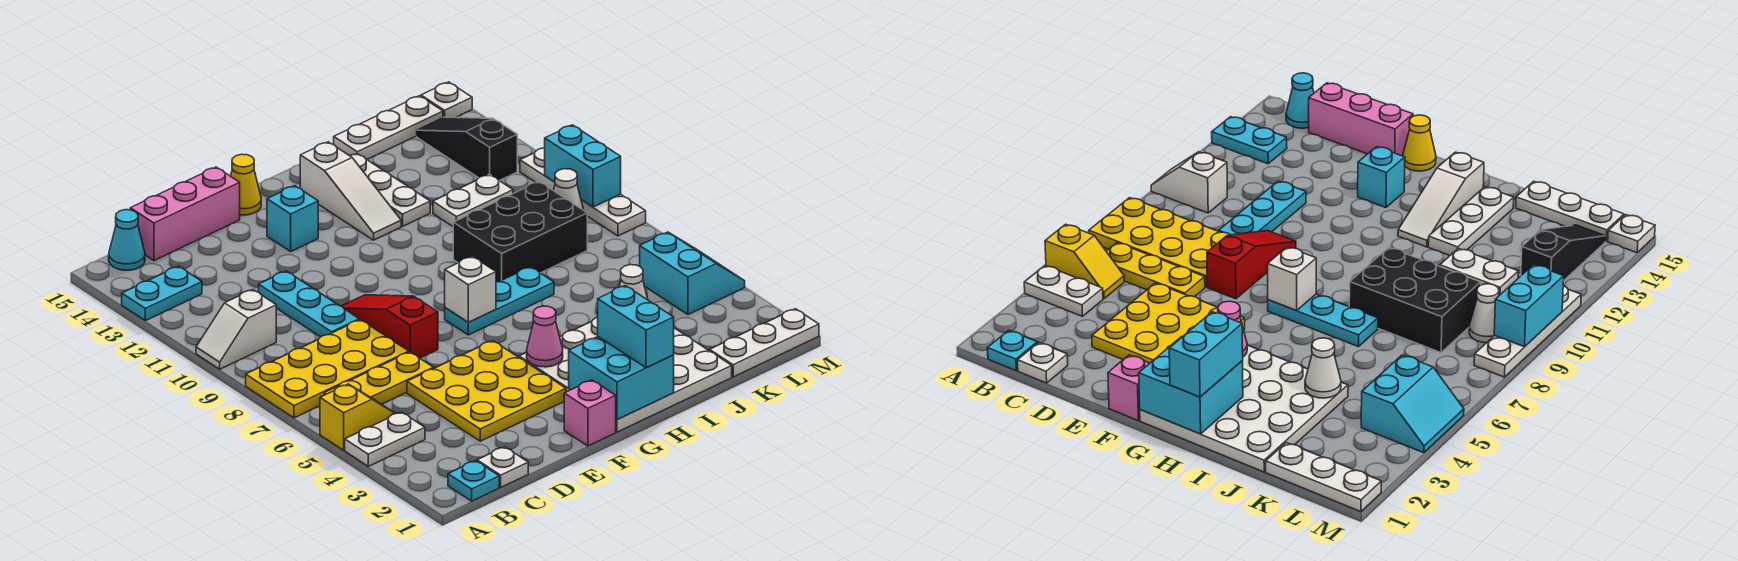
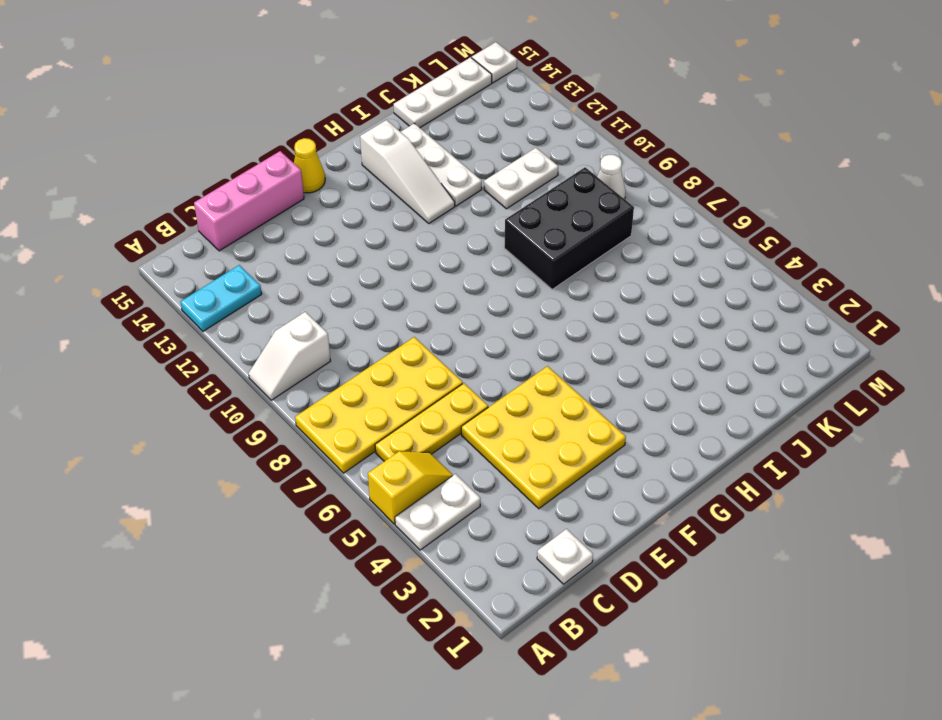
none -> cyan 1x1 plate [448,461,499,501]
none -> cyan 1x1 cone [109,210,145,270]
none -> cyan 1x3 plate [259,271,359,337]
none -> red 1x3 slope [342,295,438,358]

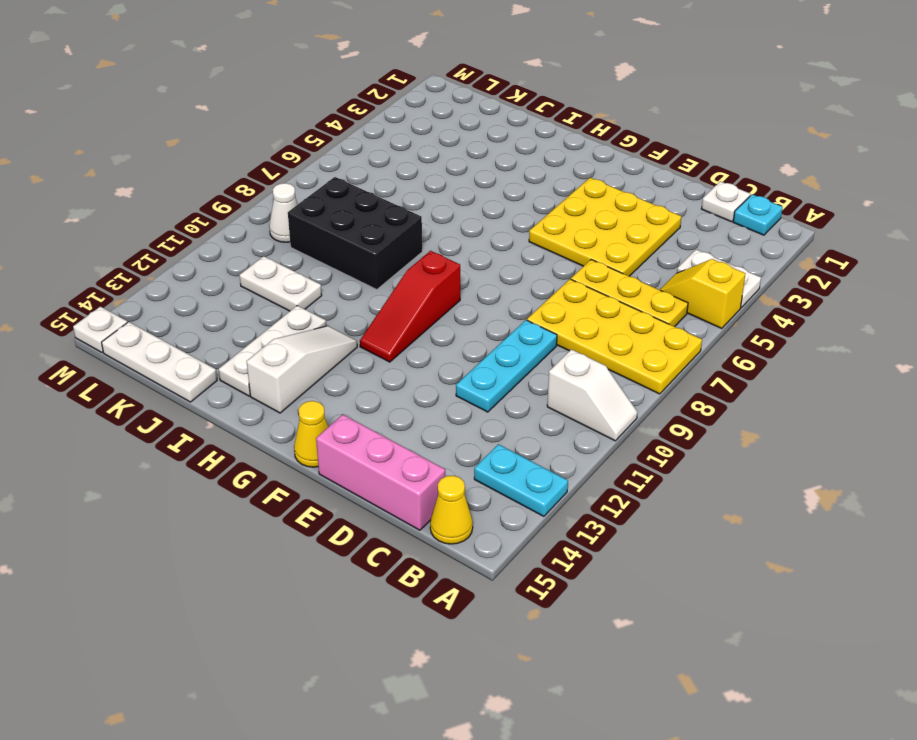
yellow 1x1 cone [430,476,473,544] -> cyan 1x1 cone [109,210,145,270]
red 1x3 slope [360,251,460,362] -> red 1x3 slope moved to [342,295,438,358]
none -> pink 1x1 brick [564,380,616,446]
none -> cyan 1x1 brick [267,186,318,251]
none -> white 4x4 plate [519,317,732,432]
none -> cyan 1x3 plate [445,267,554,335]

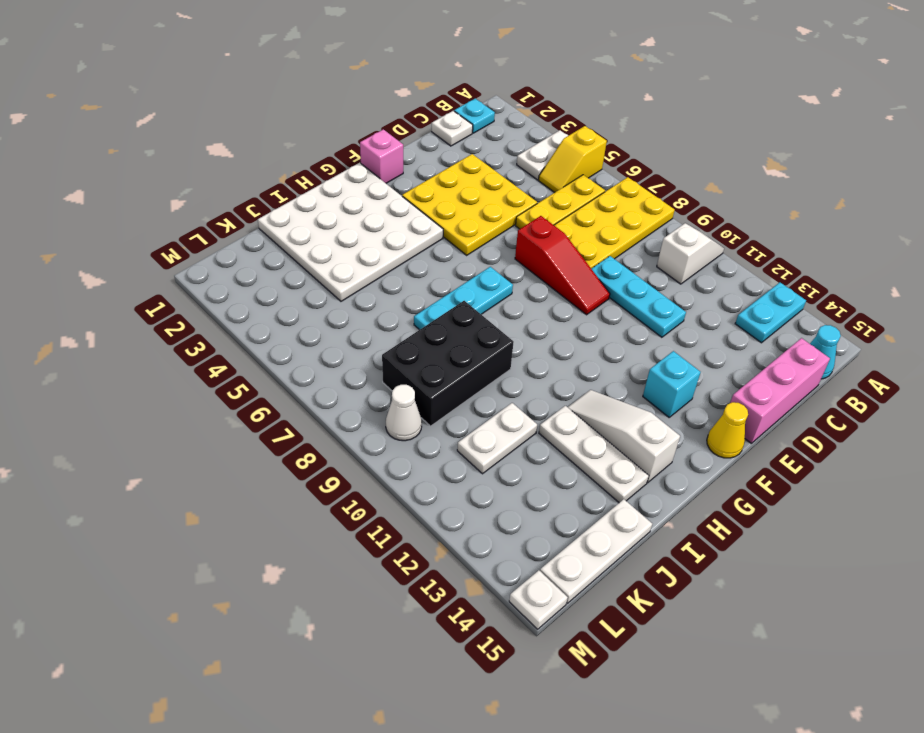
none -> white 1x3 plate [710,309,819,377]
none -> cyan 2x2 slope [640,232,745,314]
none -> black 1x3 slope [417,117,517,181]
none -> white 1x4 plate [520,148,646,236]

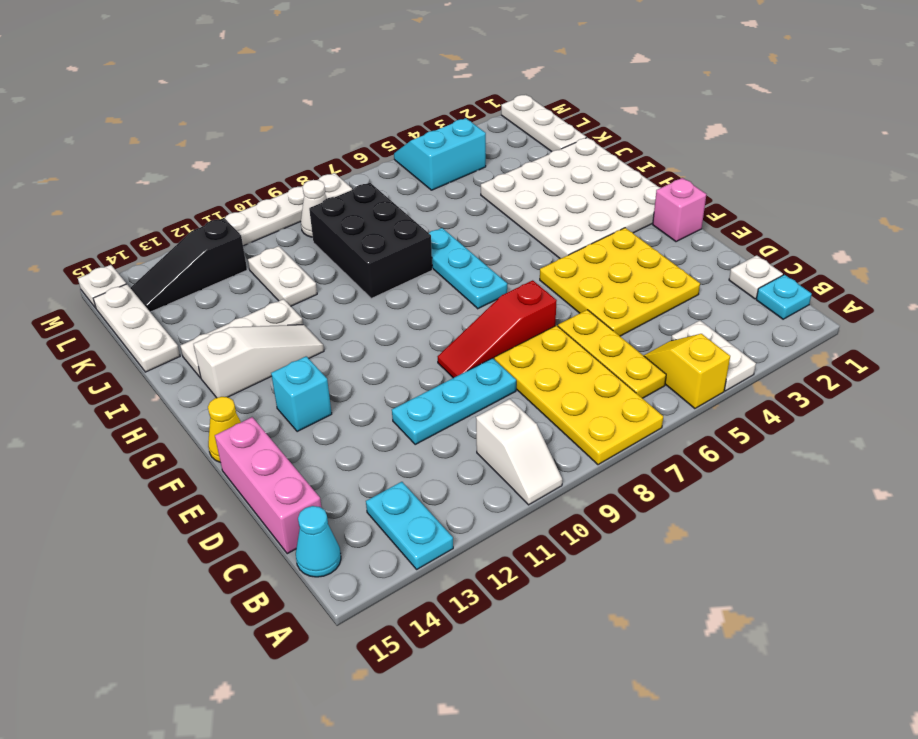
none -> cyan 2x2 brick [569,337,674,420]
none -> pink 1x1 cone [527,306,563,367]
none -> white 1x1 brick [445,256,496,322]
none -> white 1x1 cone [619,265,648,300]

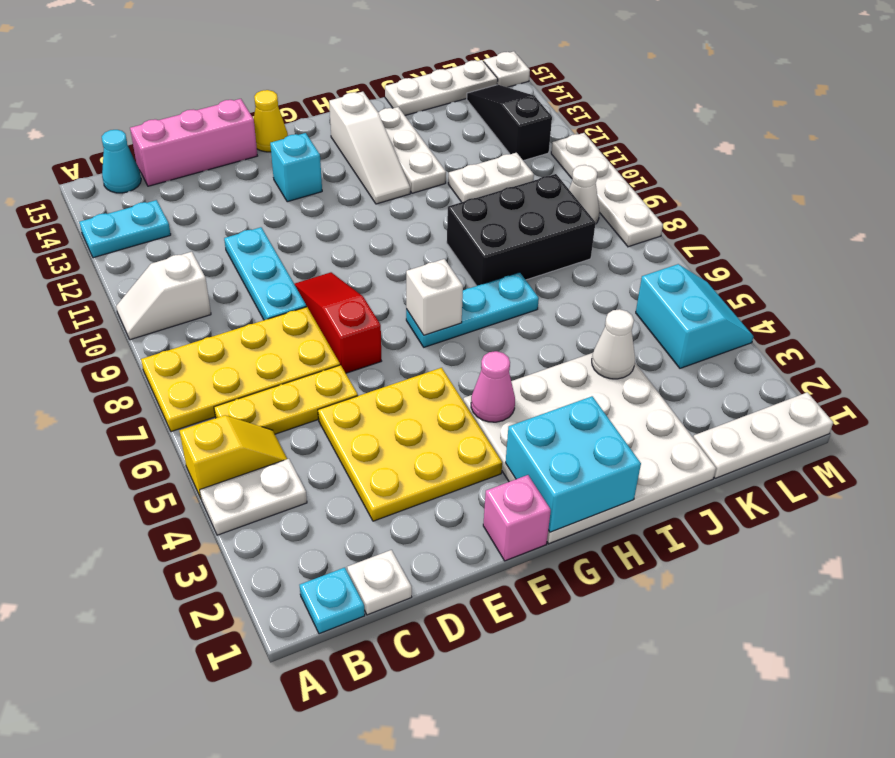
none -> cyan 1x2 brick [545,125,621,207]
none -> cyan 1x2 brick [598,286,674,368]

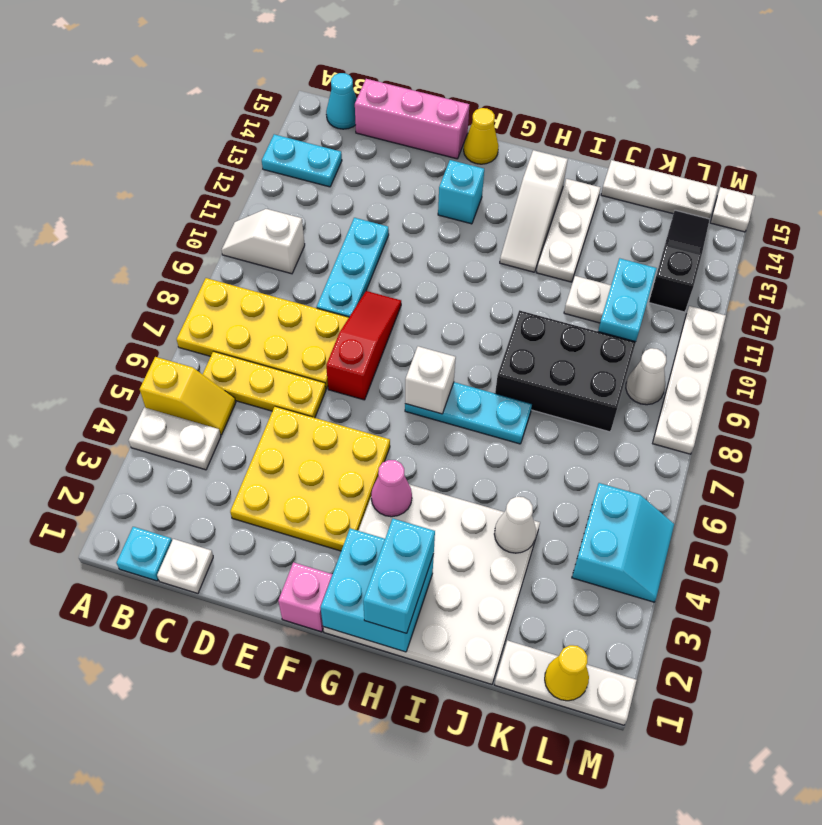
cyan 1x2 brick [598,258,657,342] -> cyan 1x2 brick moved to [545,125,621,207]
yellow 1x1 cone [545,645,589,701] -> none

